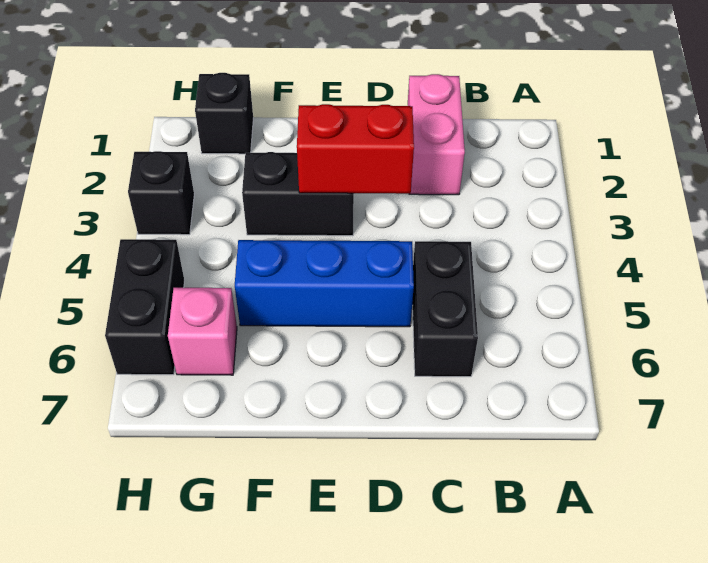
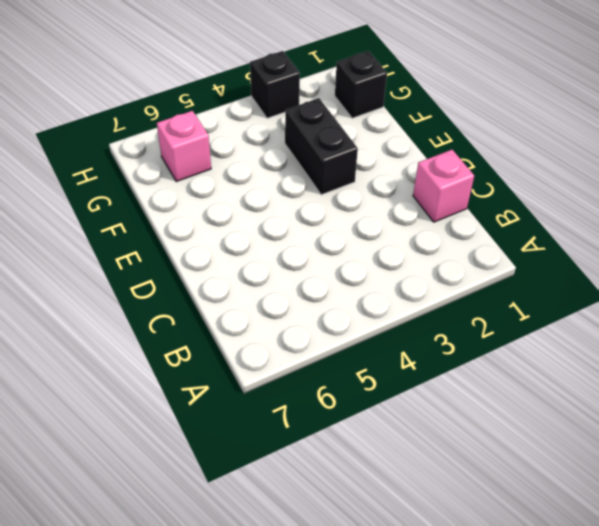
pink 1x1 brick [413,150,474,222] -> pink 1x2 brick [408,74,465,195]
none -> black 1x2 brick [412,241,478,377]
none -> blue 1x3 brick [235,240,414,327]

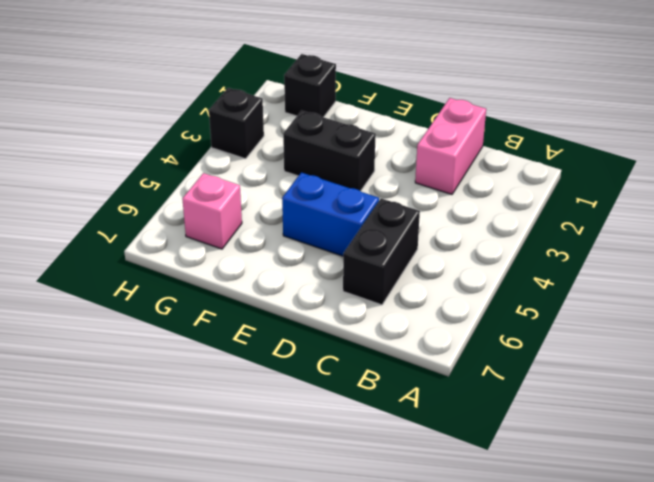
blue 1x2 brick [282,172,379,256] -> blue 1x3 brick [235,240,414,327]
none -> black 1x2 brick [105,239,185,375]
none -> red 1x2 brick [297,104,414,194]

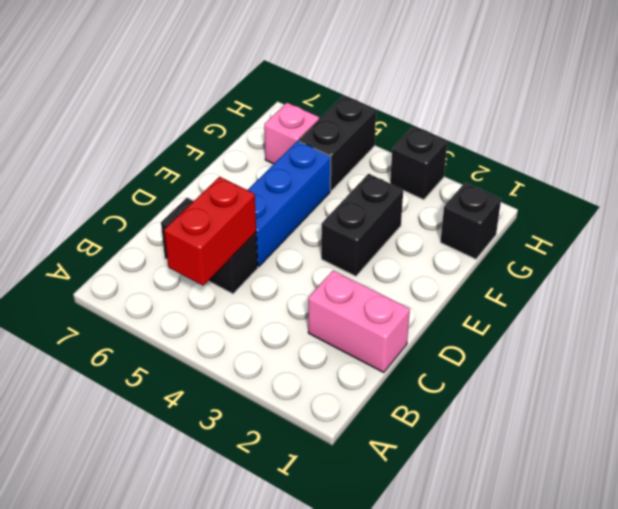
red 1x2 brick [164,177,256,286] -> red 1x2 brick moved to [297,104,414,194]
black 1x2 brick [299,96,376,191] -> black 1x2 brick turned to [105,239,185,375]

